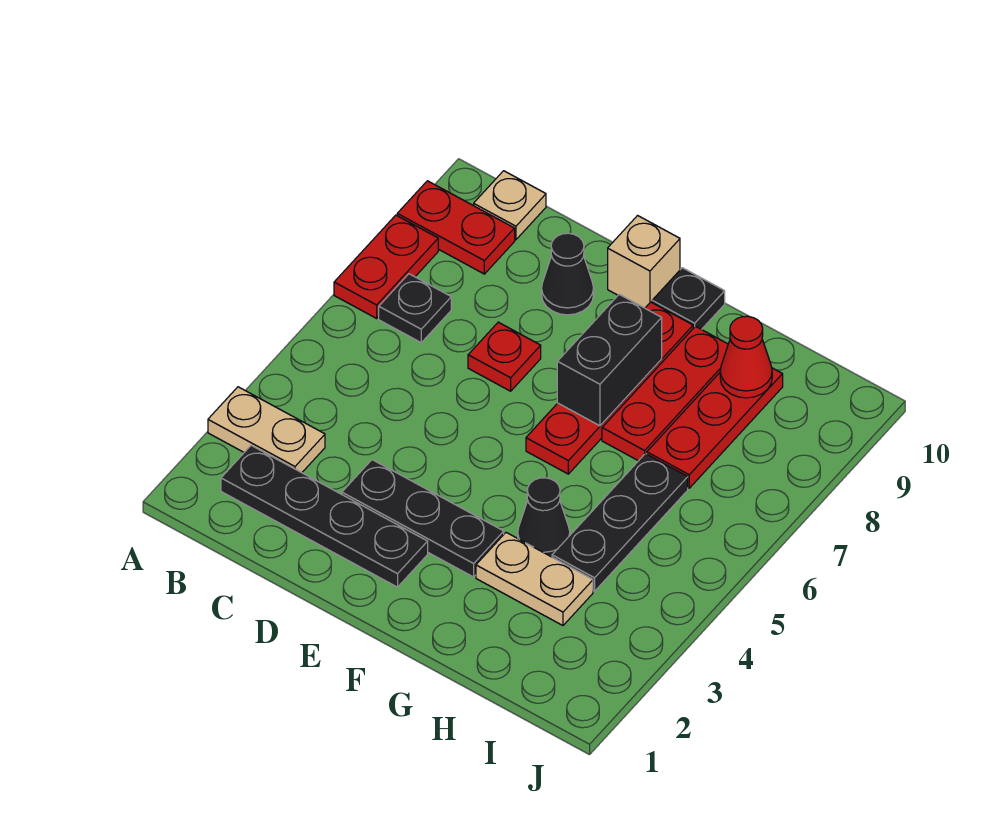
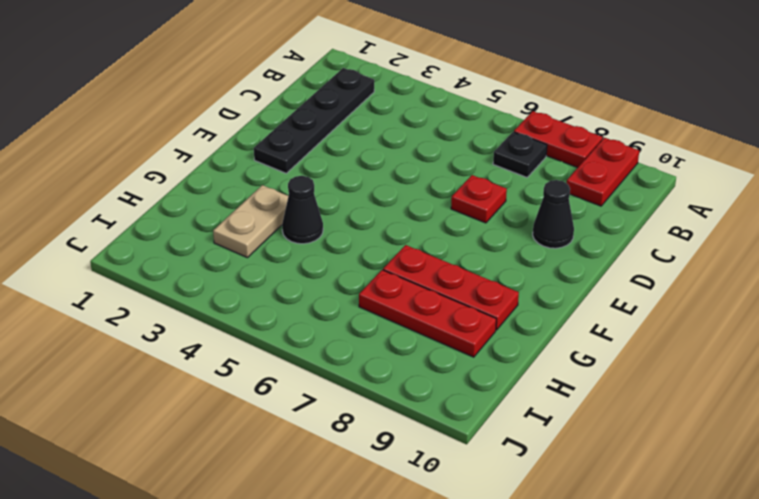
none -> tan 1x2 plate [208,387,325,473]
none -> tan 1x1 plate [474,171,546,240]
none -> black 1x3 plate [342,460,504,577]

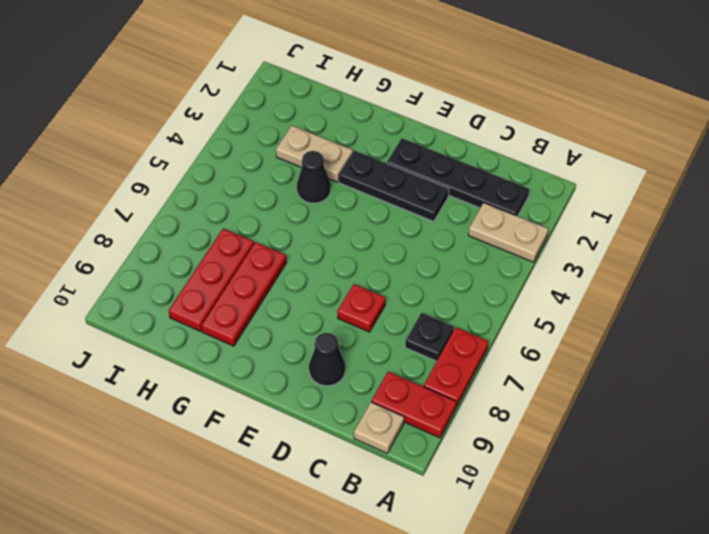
none -> tan 1x1 brick [608,216,680,308]
none -> red 1x4 plate [526,302,693,474]
none -> black 1x1 plate [652,268,725,330]

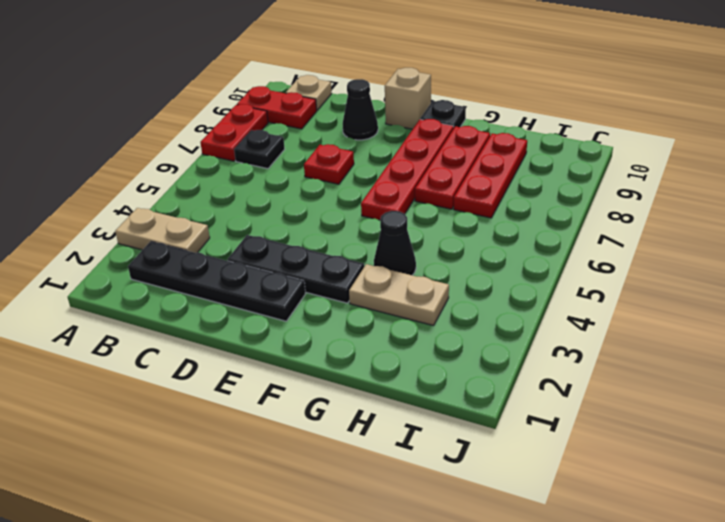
none -> black 1x3 plate [552,454,688,591]
none -> black 1x2 brick [557,295,662,426]
none -> red 1x1 cone [720,316,772,398]

